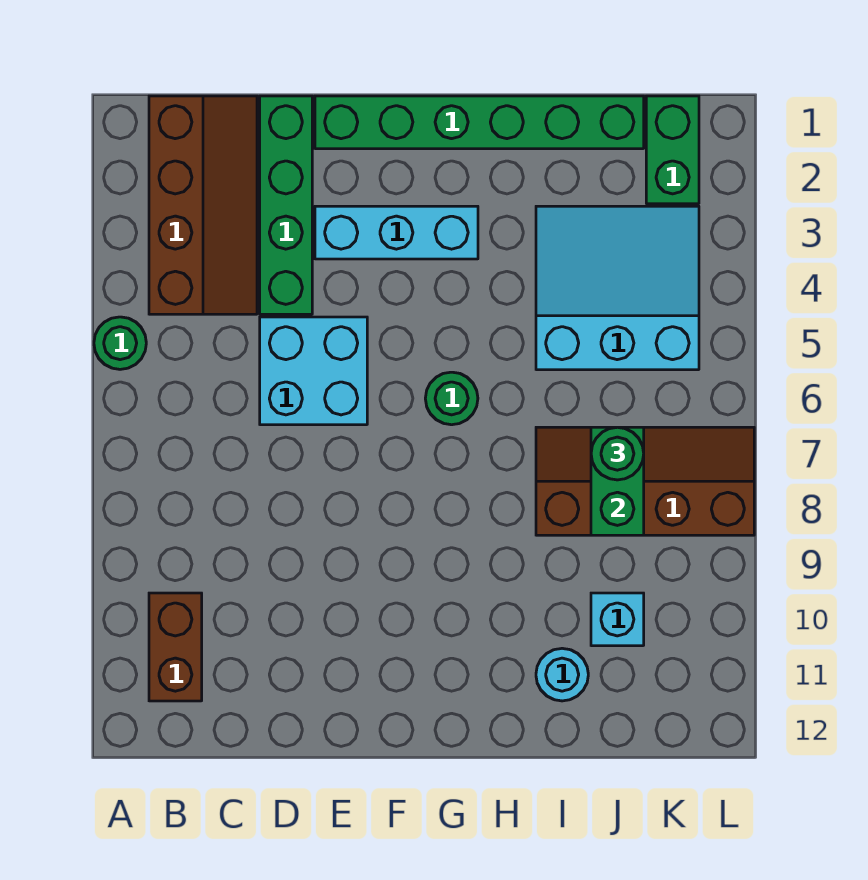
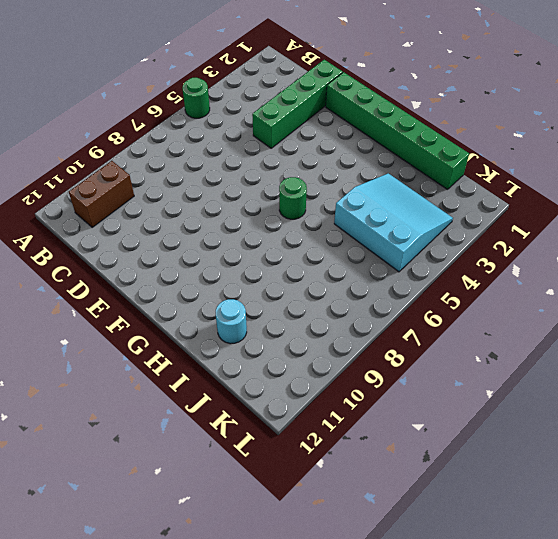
none -> brown 2x4 slope [149,96,257,314]
none -> cyan 2x2 brick [260,317,367,425]
none -> cyan 1x3 brick [315,206,478,259]

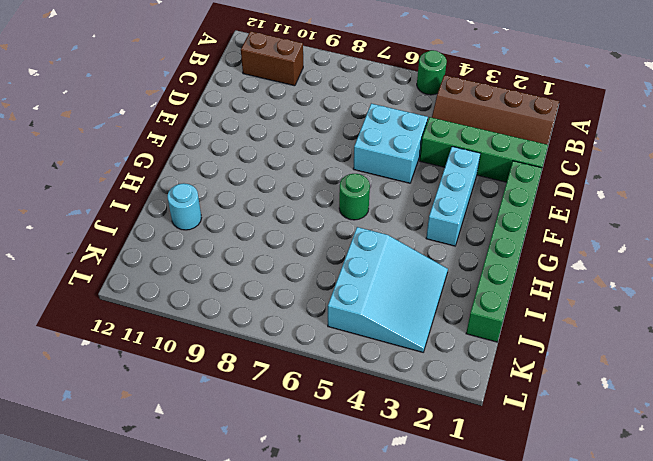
none -> brown 2x4 slope [536,427,754,535]
none -> cyan 1x1 brick [591,593,644,646]
none -> green 1x2 brick [646,96,699,204]

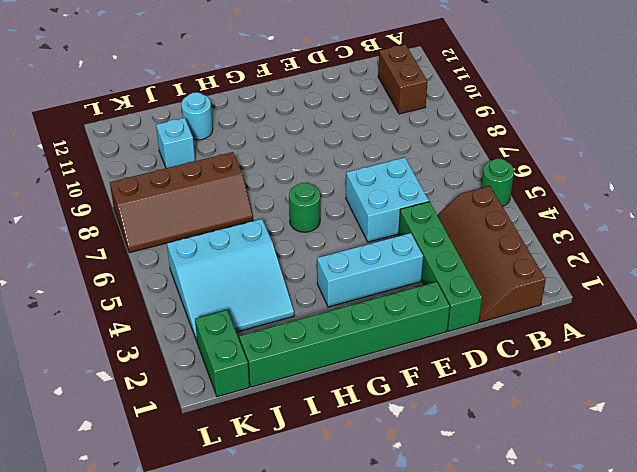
none -> green 1x2 brick [591,427,644,535]
none -> green 1x1 round brick [591,427,644,480]

